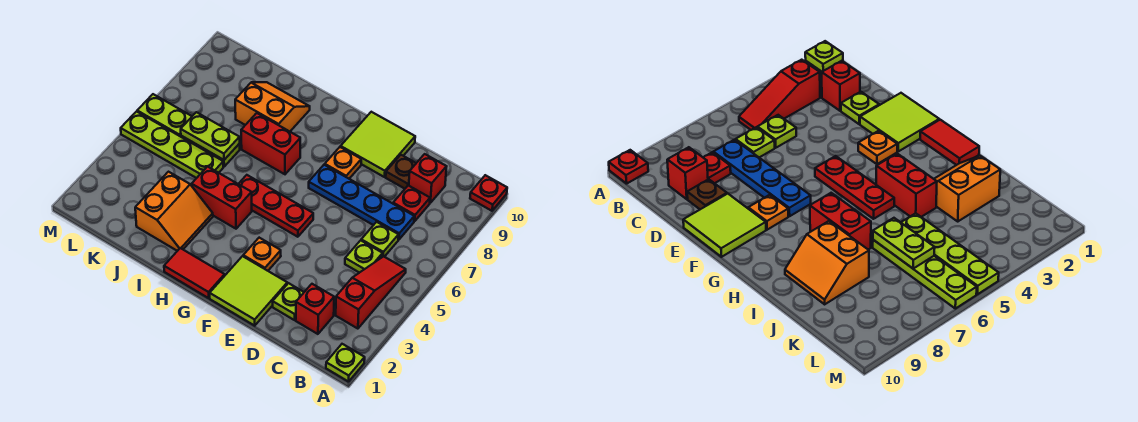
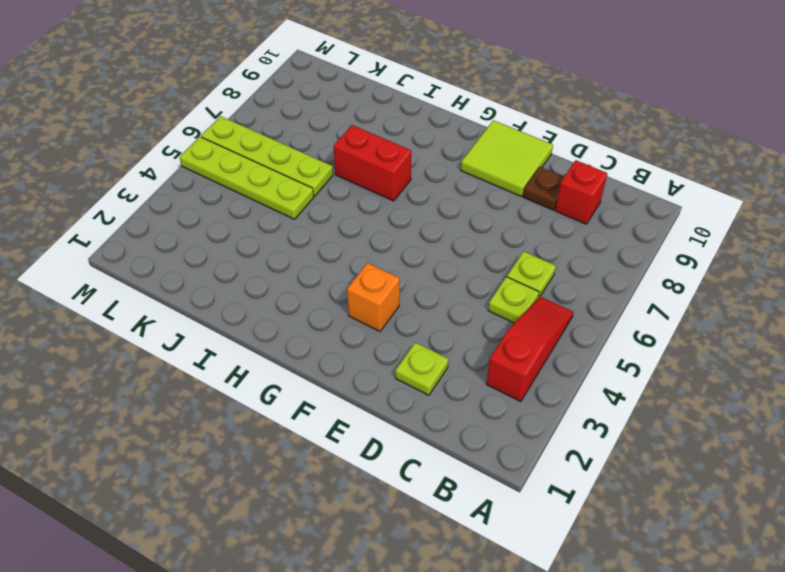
orange 1x1 brick [347,263,400,331] -> orange 1x1 plate [243,238,281,271]
none -> lime 1x1 plate [326,344,365,382]
none -> red 1x1 plate [470,175,507,211]
none -> red 1x1 brick [296,284,334,334]

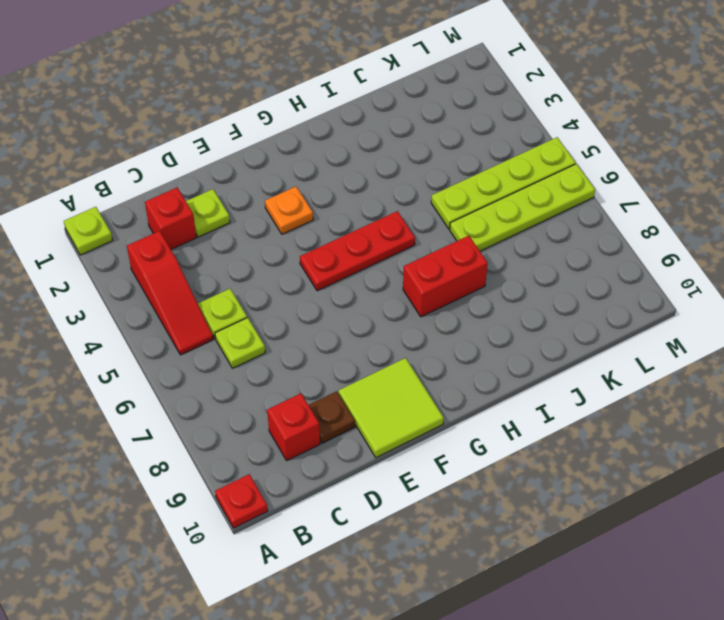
none -> blue 1x4 plate [309,165,414,240]
none -> red 1x1 plate [393,185,430,221]
none -> lime 2x2 tile [210,256,287,326]

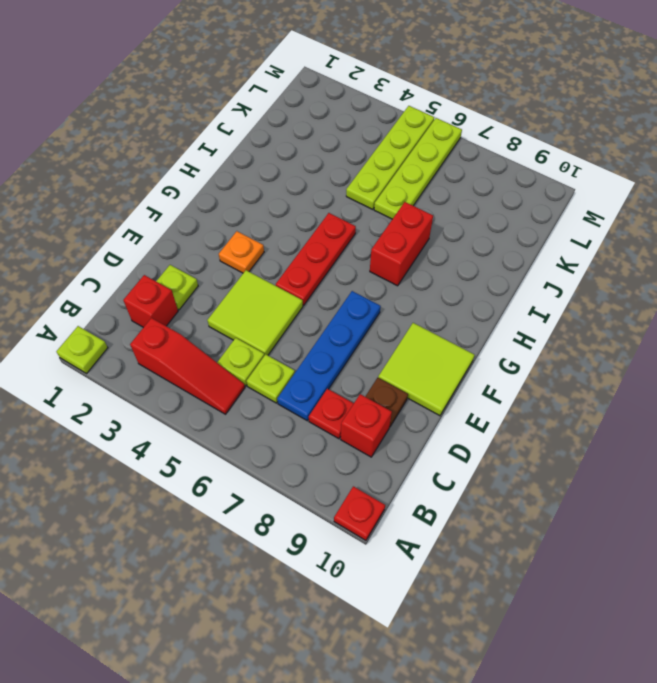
lime 2x2 tile [207,270,303,356] -> lime 2x2 tile moved to [210,256,287,326]
none -> orange 1x1 plate [325,147,361,179]
none -> red 1x2 tile [164,248,225,298]
none -> red 1x2 brick [192,166,252,229]

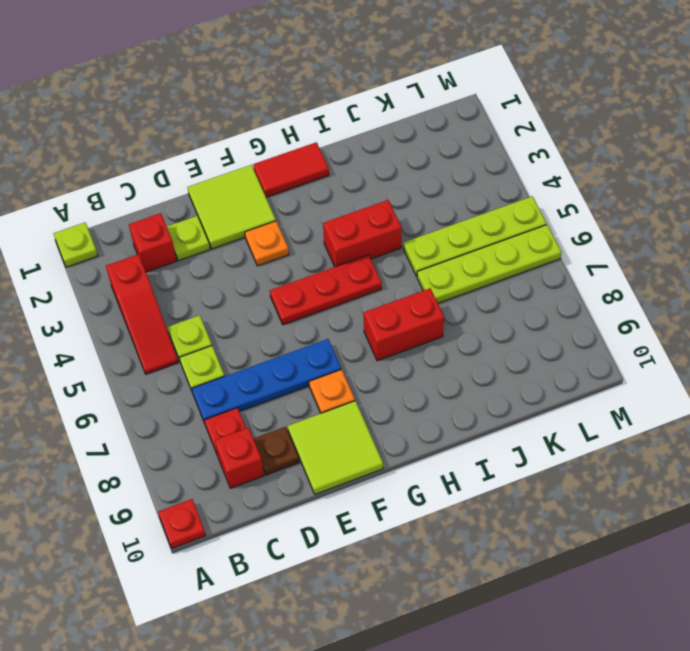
none -> orange 2x2 slope [135,172,213,251]
none -> orange 2x2 slope [235,82,310,131]
none -> lime 1x2 plate [181,112,240,160]

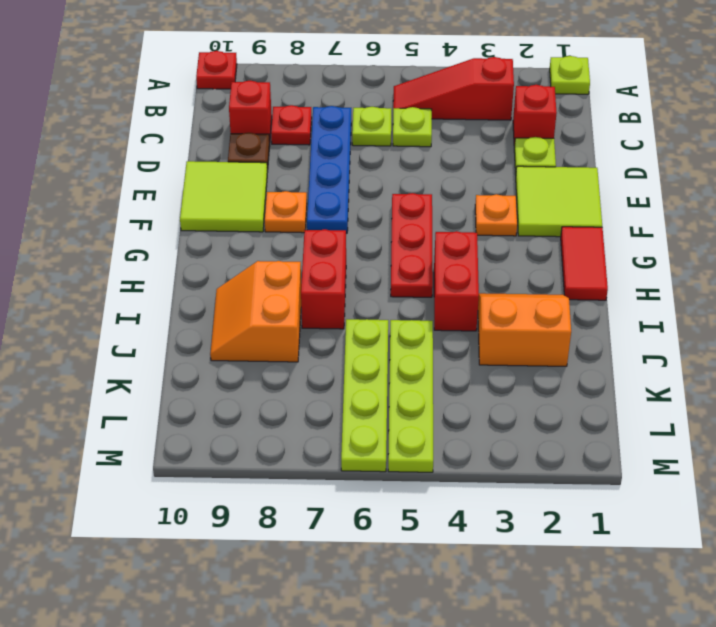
none -> lime 1x2 plate [181,112,240,160]

